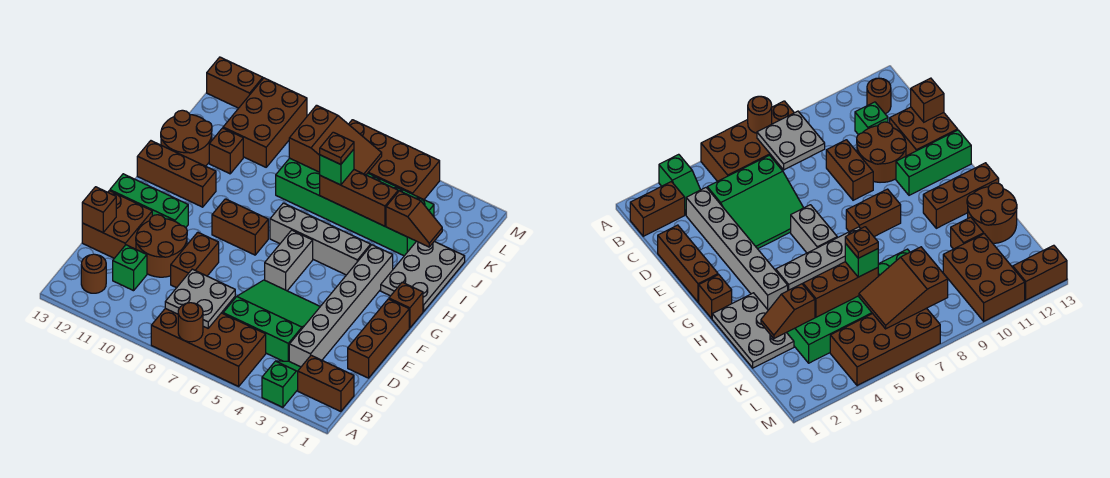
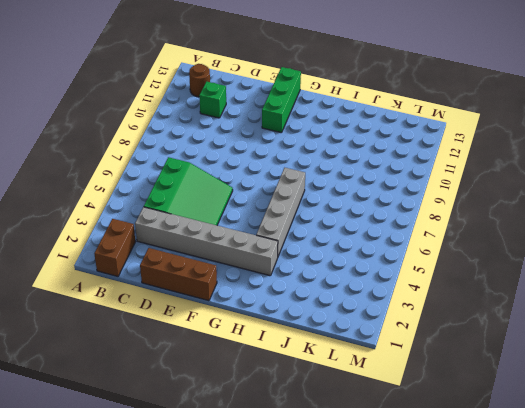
none -> green 1x2 slope [262,361,301,407]
none -> brown 2x4 brick [151,308,266,386]
none -> brown 1x2 brick [171,232,219,288]
none -> brown 2x2 round brick [136,215,187,277]

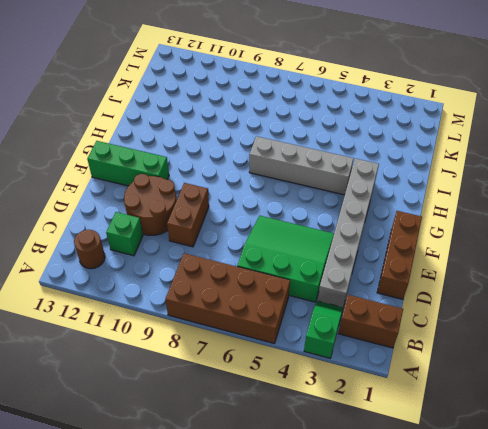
none -> brown 2x2 brick [82,191,152,258]
none -> grey 1x2 brick [265,230,313,291]
none -> brown 1x1 brick [389,282,423,328]
none -> brown 1x2 brick [212,199,268,255]

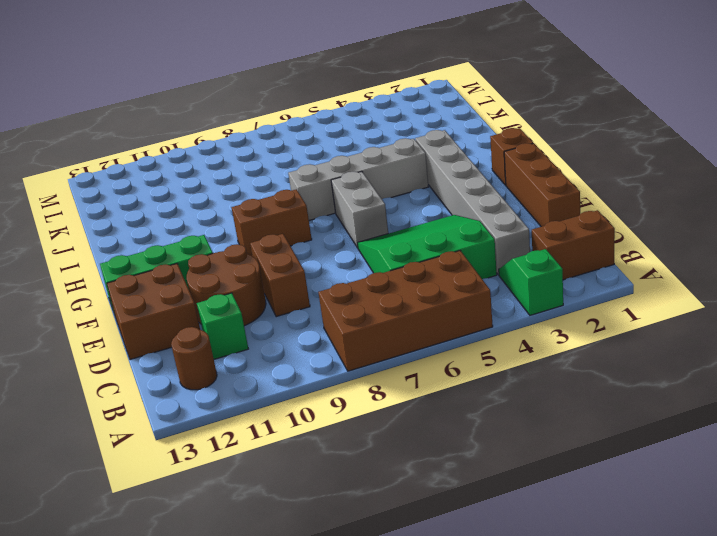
none -> grey 2x3 plate [381,241,465,311]
none -> brown 1x3 brick [137,141,216,207]
none -> brown 2x2 round brick [161,110,212,166]
none -> green 2x6 brick [276,158,434,256]

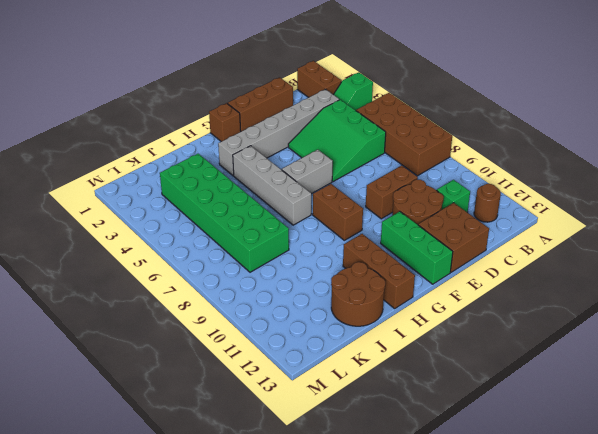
none -> grey 2x3 plate [381,241,465,311]
none -> brown 1x1 brick [209,128,243,174]
none -> brown 2x3 brick [223,78,307,167]
none -> brown 2x4 brick [349,120,440,199]

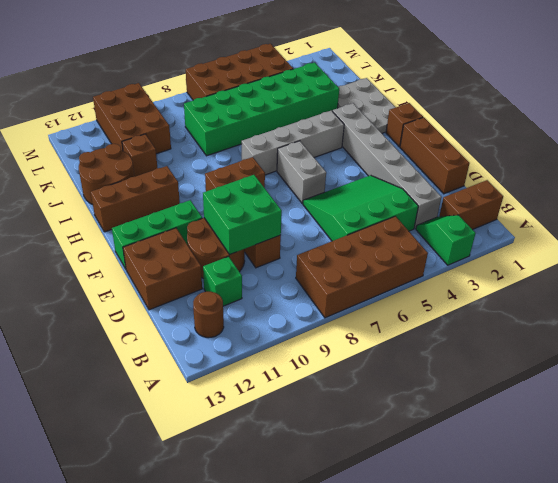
green 2x2 brick [203,175,282,255] -> none
none -> brown 1x2 brick [207,57,263,108]
none -> brown 1x1 round brick [178,303,203,342]
none -> grey 2x2 plate [165,269,235,328]
none -> brown 1x1 brick [82,187,116,233]

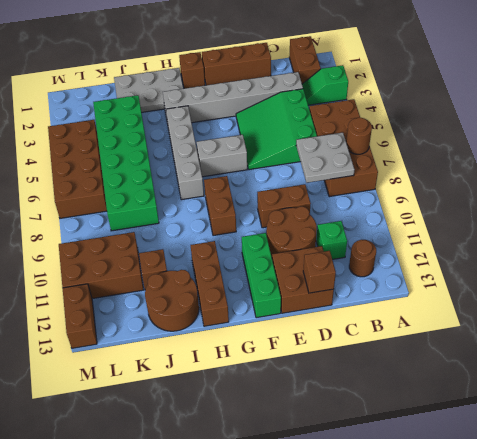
none -> brown 1x2 slope [386,191,442,247]
none -> brown 1x3 brick [320,170,398,226]
none -> brown 2x3 slope [289,105,382,175]
none -> green 1x1 brick [320,149,354,185]

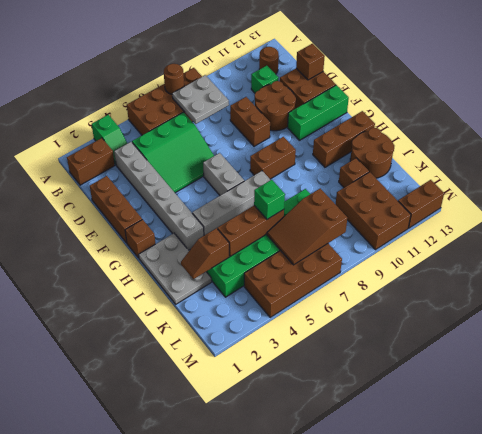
none -> brown 1x1 plate [320,132,354,165]

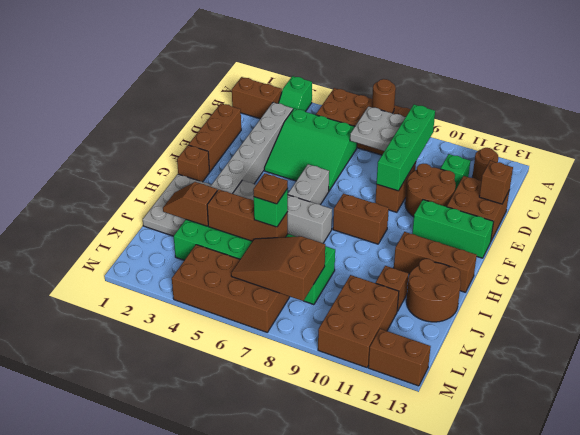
green 1x4 brick [376,105,435,191] -> none

